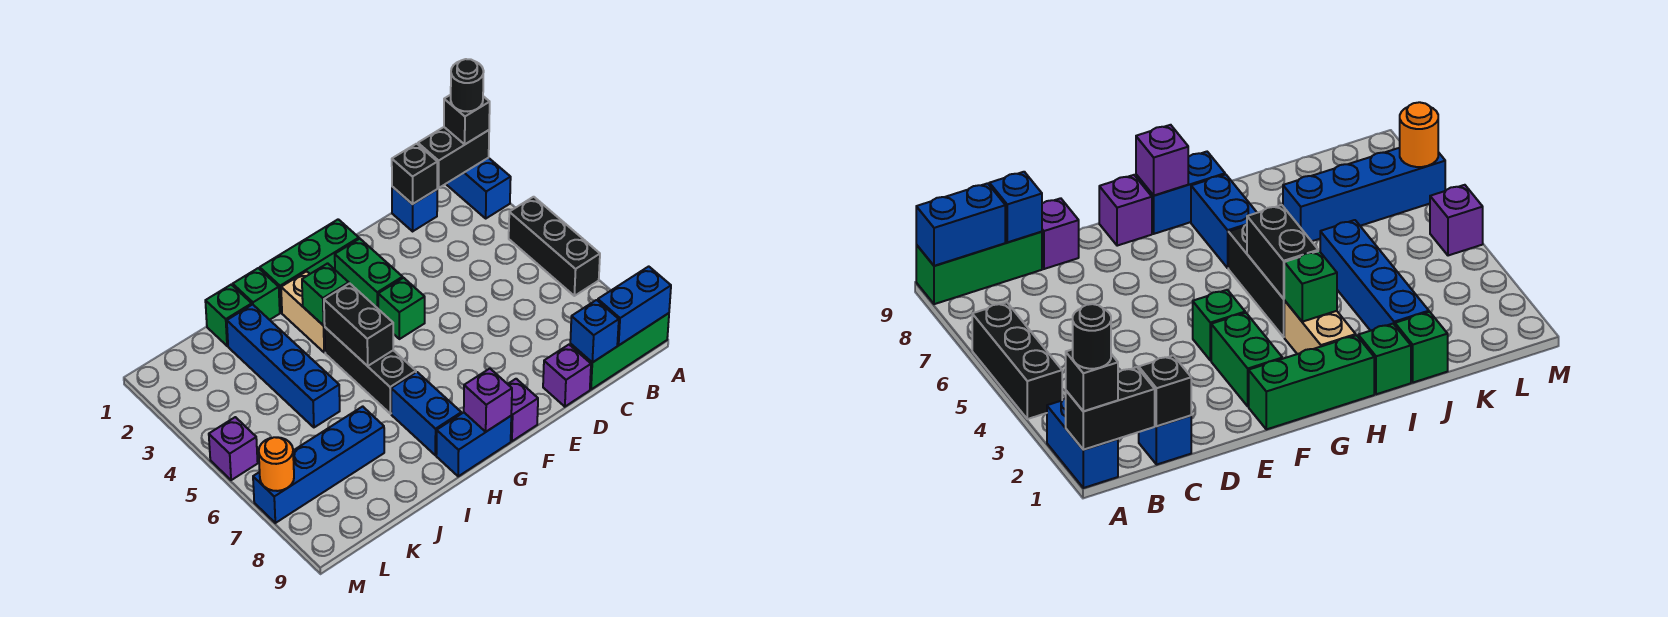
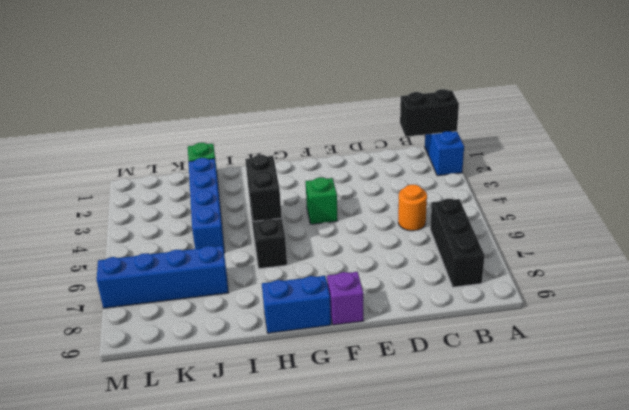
black 1x3 brick [430,199,485,287] -> black 1x3 brick moved to [509,197,600,296]
orange 1x1 round brick [398,185,427,231] -> orange 1x1 round brick moved to [259,437,294,491]
none -> green 1x3 brick [570,313,669,389]
none -> blue 1x1 brick [392,187,437,231]
none -> purple 1x1 brick [543,345,591,407]

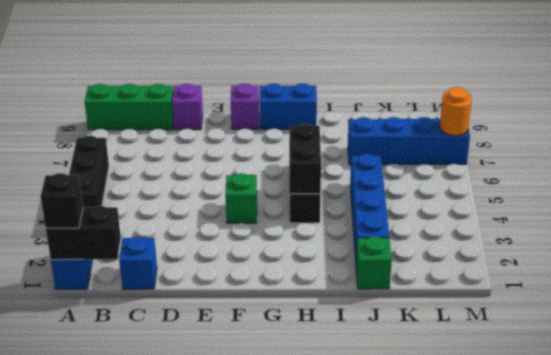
none -> green 1x3 brick [260,219,359,313]
none -> green 1x2 brick [335,239,403,308]
none -> tan 1x2 brick [281,271,325,352]

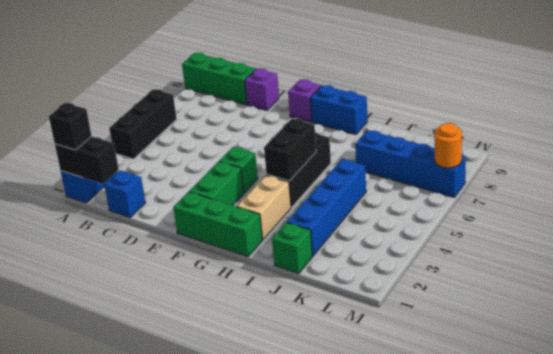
none -> blue 1x2 brick [391,372,461,455]
none -> green 1x1 brick [233,268,280,320]
none -> purple 1x1 brick [209,417,258,480]

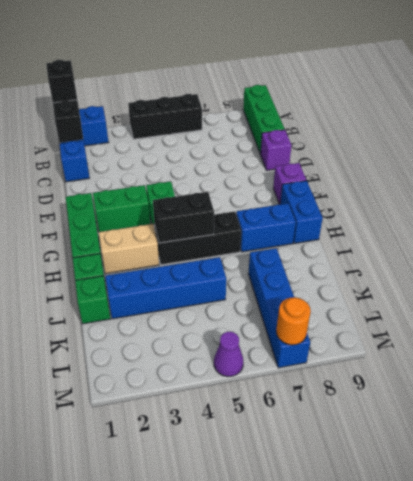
purple 1x1 cone [214,332,243,377] -> purple 1x1 brick [209,417,258,480]
none -> blue 1x2 brick [598,266,671,345]
none -> black 1x1 brick [392,144,437,204]
none -> blue 1x1 brick [570,300,619,363]

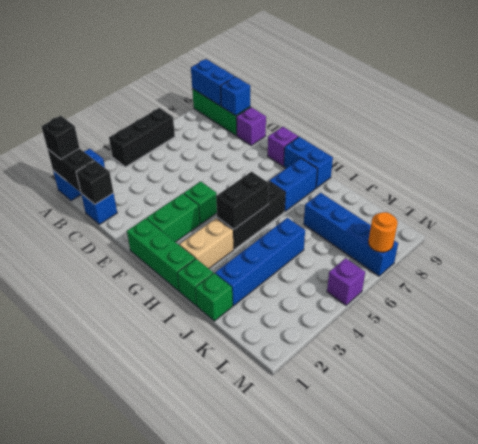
none -> purple 1x1 brick [464,369,512,432]
none -> green 1x1 brick [302,263,349,326]
none -> black 1x1 round brick [451,59,484,112]

